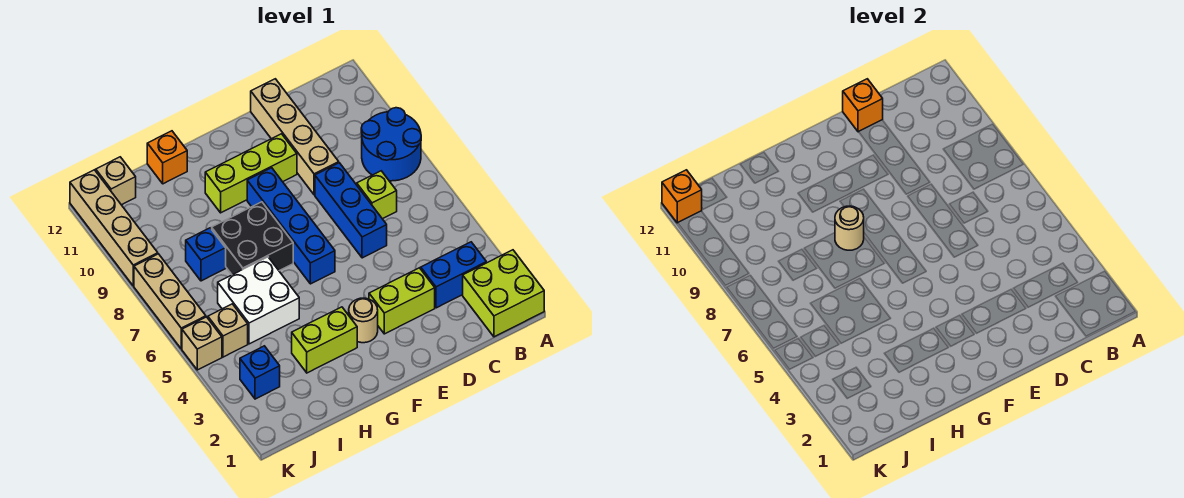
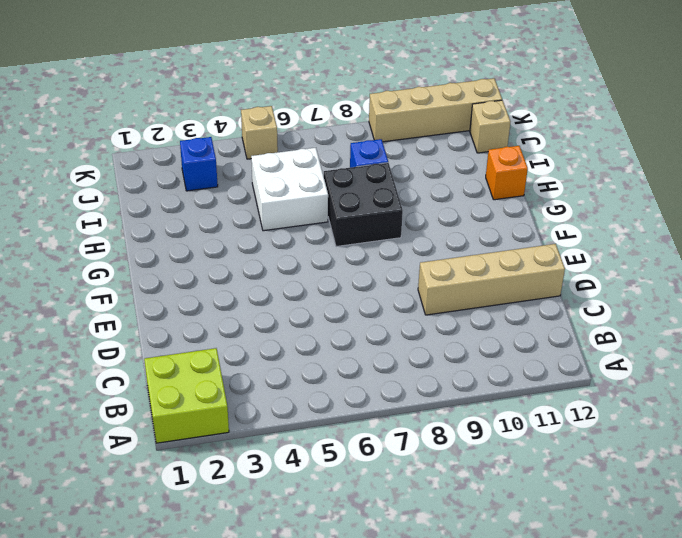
none -> blue 2x2 round brick [361,108,421,181]
none -> blue 1x2 brick [421,242,486,308]
none -> lime 1x1 brick [357,171,397,219]

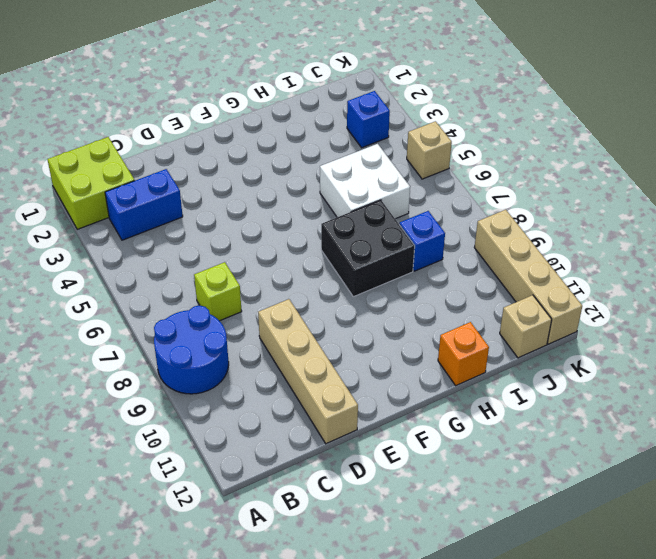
none -> lime 1x2 brick [369,268,435,334]
none -> blue 1x3 brick [315,163,387,258]
none -> lime 1x3 brick [205,134,297,213]

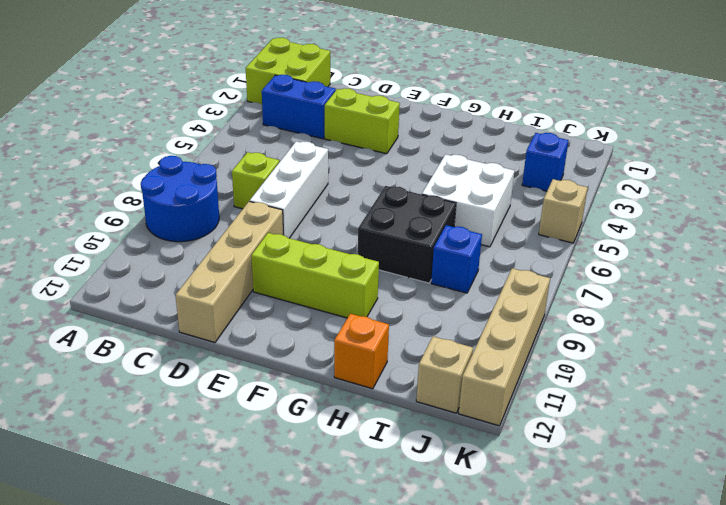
white 1x3 brick [250,141,328,238] -> blue 1x3 brick [315,163,387,258]
none -> tan 1x1 round brick [349,298,378,343]
none -> blue 1x4 brick [247,168,335,284]
none -> lime 1x2 brick [292,307,357,373]

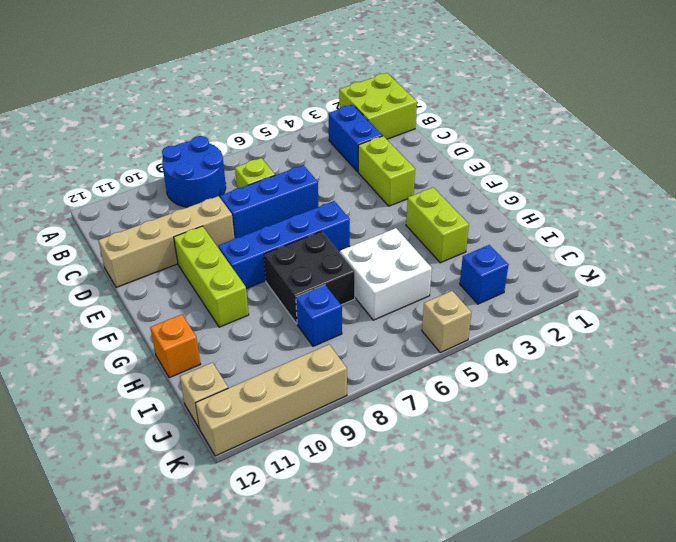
none -> tan 1x1 round brick [349,298,378,343]
none -> tan 1x1 brick [208,304,248,357]
none -> tan 1x3 brick [134,254,206,349]

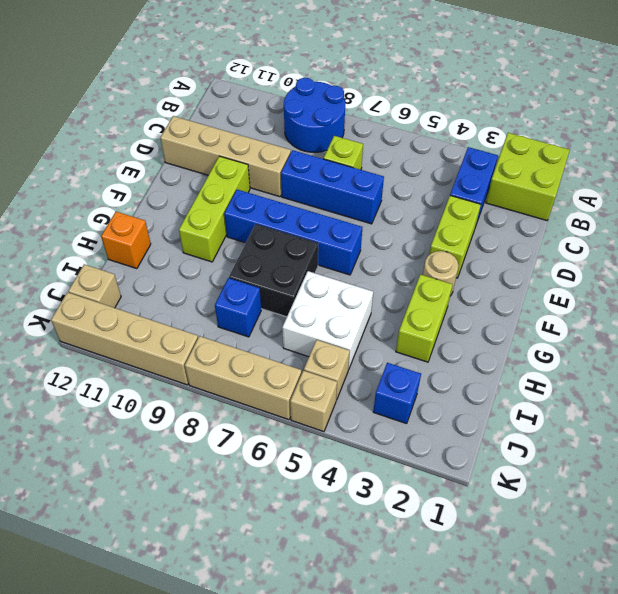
none -> orange 1x1 brick [843,79,883,132]
none -> tan 1x1 round brick [835,206,864,250]
none -> orange 1x1 brick [662,170,702,223]

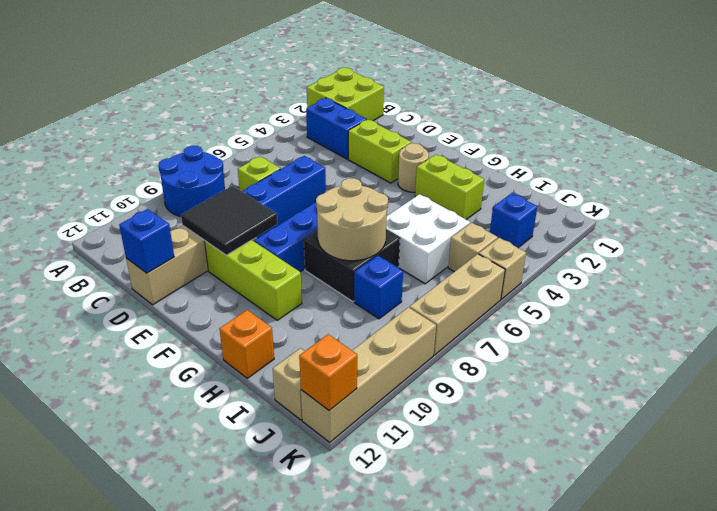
black 2x2 tile [181,186,277,255] -> none
blue 1x1 brick [119,209,174,273] -> orange 1x1 brick [843,79,883,132]
tan 2x2 round brick [316,178,388,261] -> tan 1x1 round brick [835,206,864,250]

